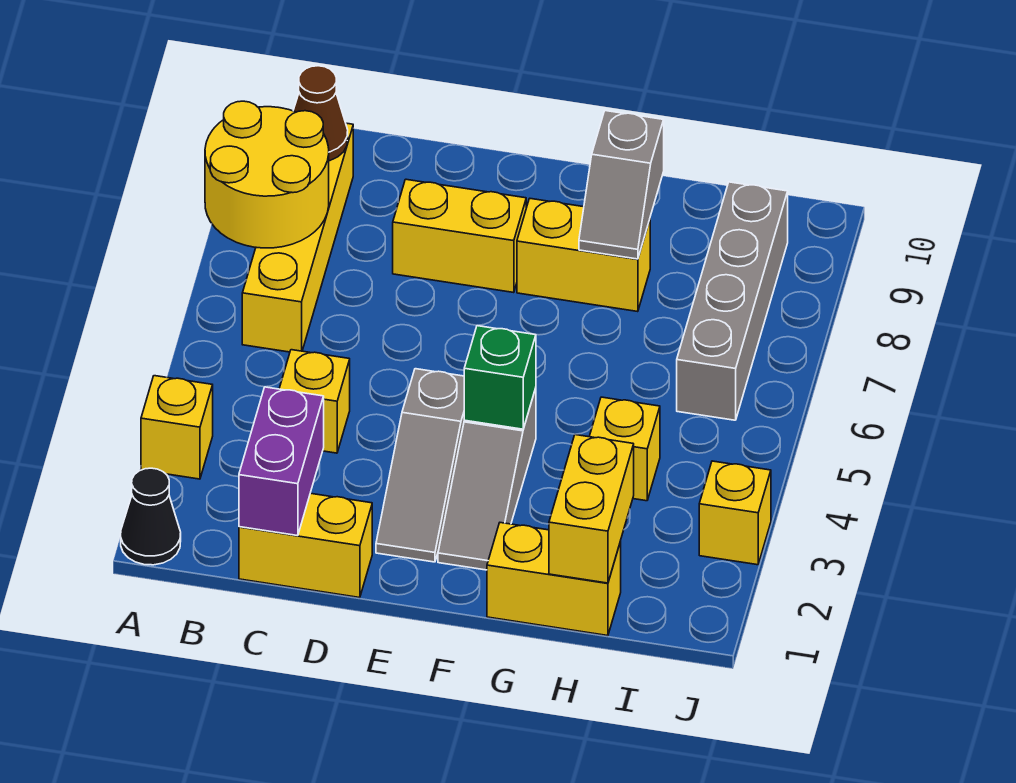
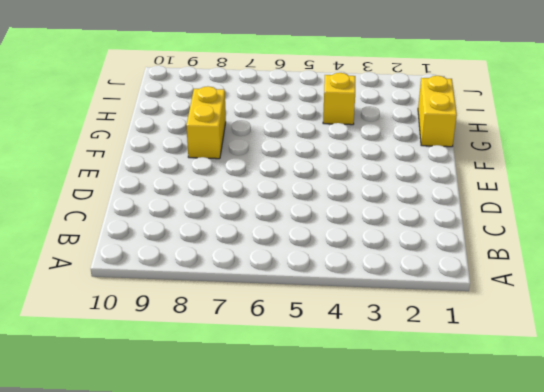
none -> black 1x1 cone [121,468,181,565]
none -> yellow 1x1 brick [141,376,213,479]
none -> yellow 1x4 brick [242,123,353,352]

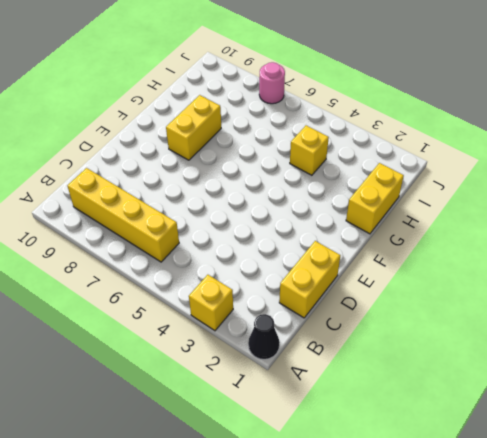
pink 1x1 round brick [259,62,285,104] -> none
none -> yellow 1x1 brick [279,350,350,453]
none -> yellow 1x2 brick [393,179,526,293]
none -> grey 1x3 slope [376,369,464,562]

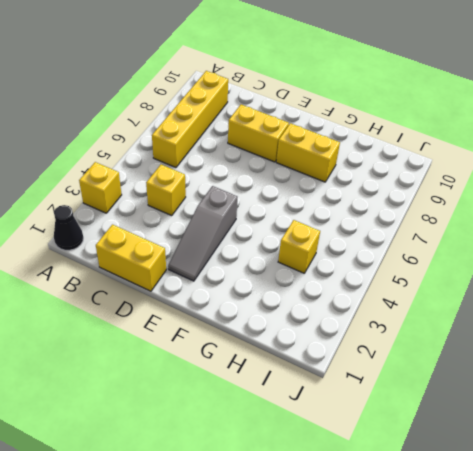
none -> grey 1x3 slope [438,388,536,570]
none -> yellow 1x2 brick [487,523,621,636]
none -> grey 1x4 brick [677,182,788,420]

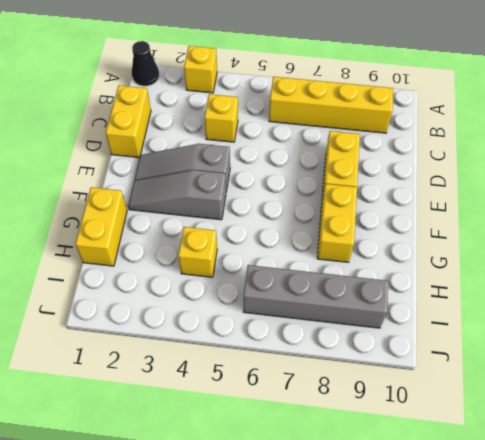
none -> yellow 1x1 brick [699,461,771,565]
none -> yellow 2x2 round brick [205,101,329,248]
none -> brown 1x1 cone [293,66,348,161]

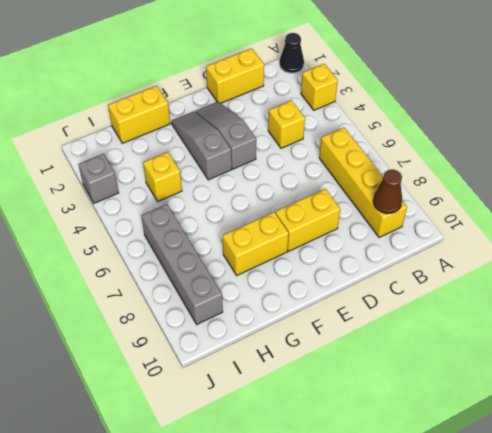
grey 1x1 brick [78,154,119,203] -> yellow 1x1 brick [699,461,771,565]
none -> yellow 2x2 round brick [205,101,329,248]
none -> purple 1x2 brick [239,387,324,536]
none -> green 1x1 brick [464,326,536,429]

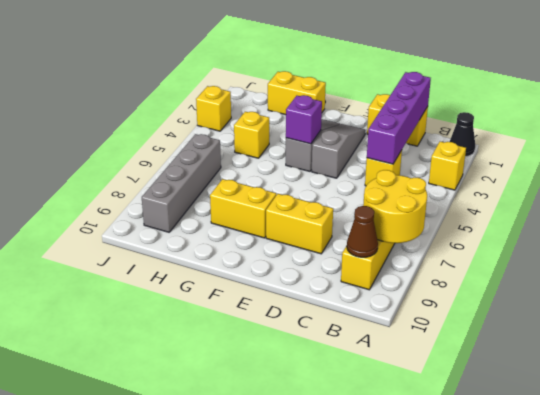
purple 1x4 brick [367,72,431,164] -> purple 1x2 brick [239,387,324,536]
purple 1x1 brick [286,95,322,144] -> green 1x1 brick [464,326,536,429]
none -> grey 1x2 slope [579,111,664,259]
none -> yellow 1x2 brick [549,435,634,583]

